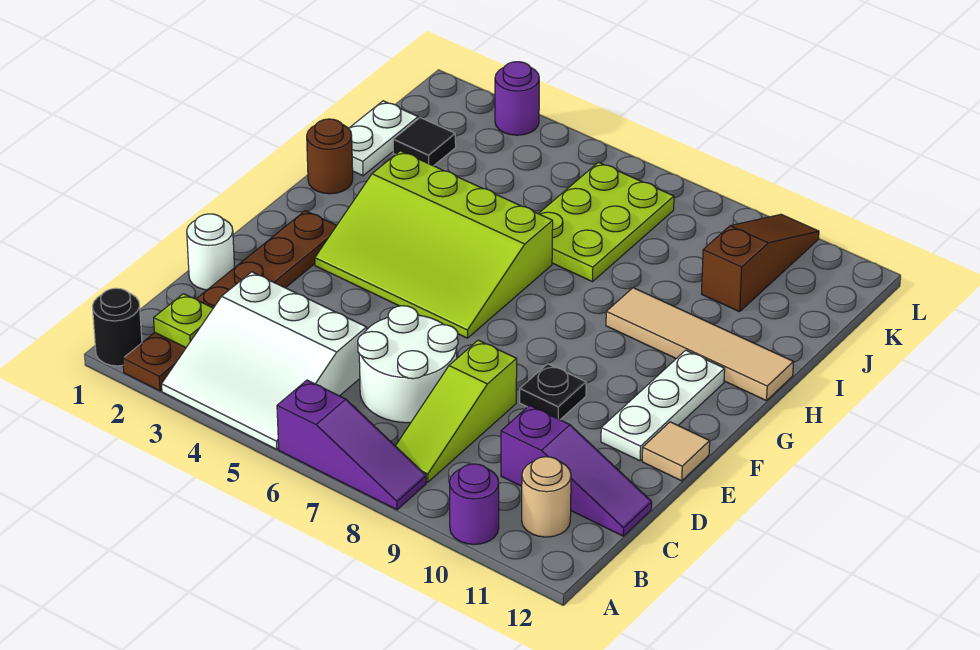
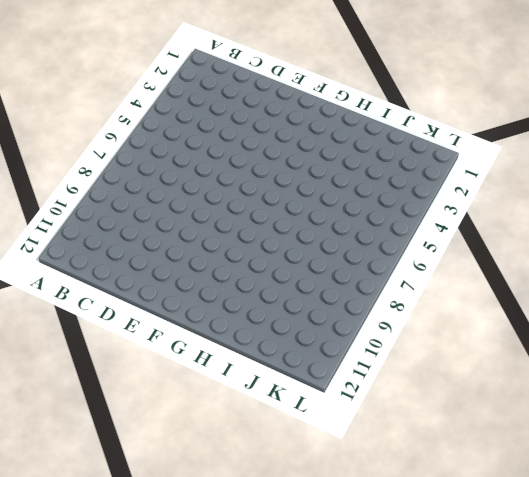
none -> black 1x1 round brick [93,288,142,366]
none -> brown 1x6 plate [123,211,337,391]
none -> white 3x3 slope [162,272,367,449]

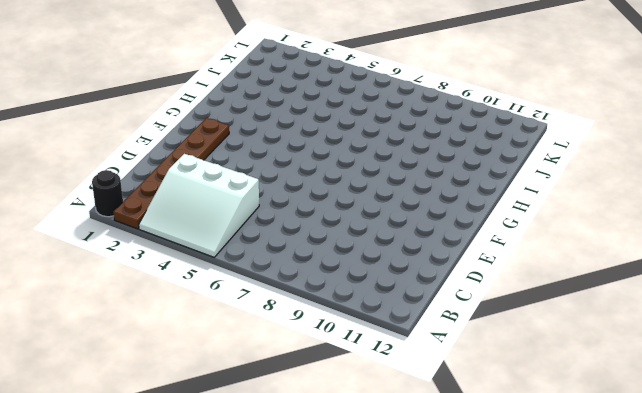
none -> purple 1x3 slope [277,380,426,510]
none -> purple 1x1 round brick [450,464,499,544]
none -> lime 1x3 slope [396,340,517,482]

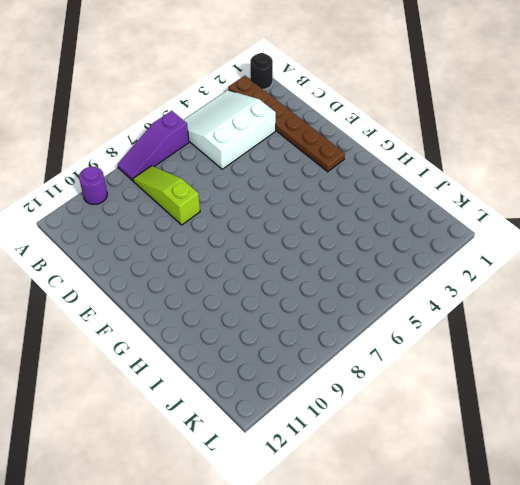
none -> tan 1x1 round brick [522,457,571,537]
none -> white 2x2 round brick [358,306,458,423]
none -> purple 1x3 slope [501,405,652,536]

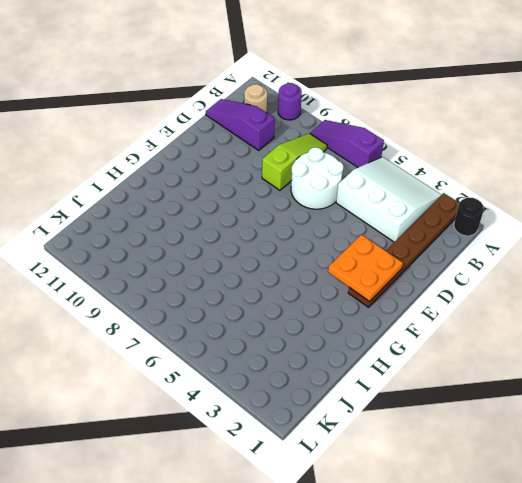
orange 2x2 plate [328,235,403,302] -> none
none -> white 1x1 round brick [187,214,235,290]
none -> black 1x1 plate [520,364,586,420]
none -> white 1x3 plate [601,350,725,461]

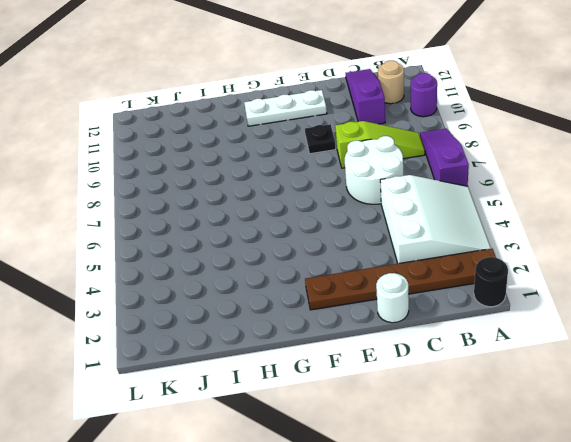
none -> tan 1x1 tile [642,422,710,481]
none -> lime 3x4 slope [315,151,553,338]
none -> brown 1x1 round brick [307,119,353,194]

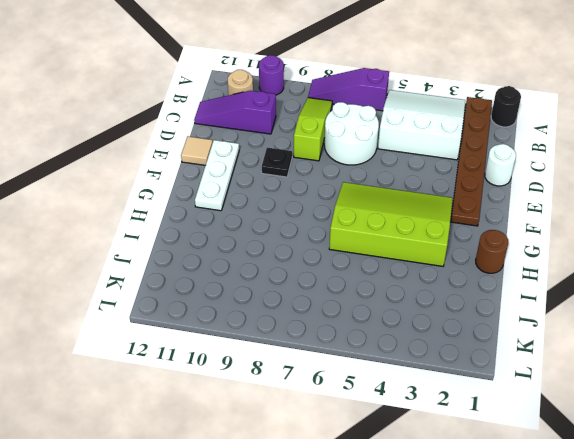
none -> tan 1x4 tile [606,288,793,401]
none -> white 1x2 plate [349,101,418,176]
none -> lime 2x3 plate [538,162,674,282]

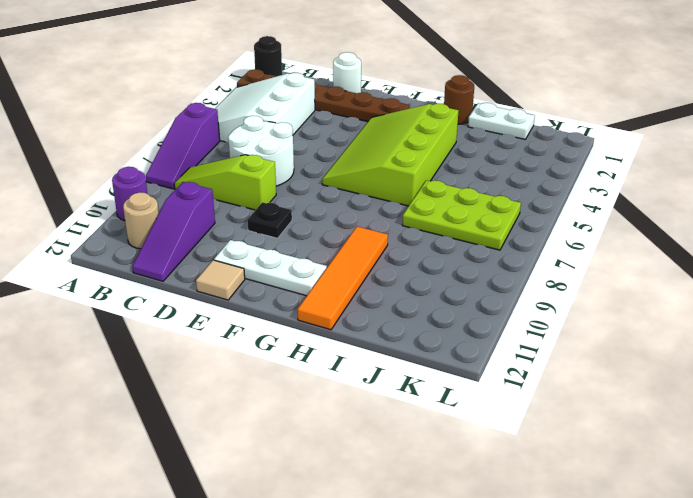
orange 1x4 tile [298,227,388,330] -> tan 1x4 tile [606,288,793,401]
none -> black 1x1 tile [393,118,456,166]
none -> brown 1x3 slope [702,214,819,312]
none -> purple 1x1 round brick [495,62,539,135]

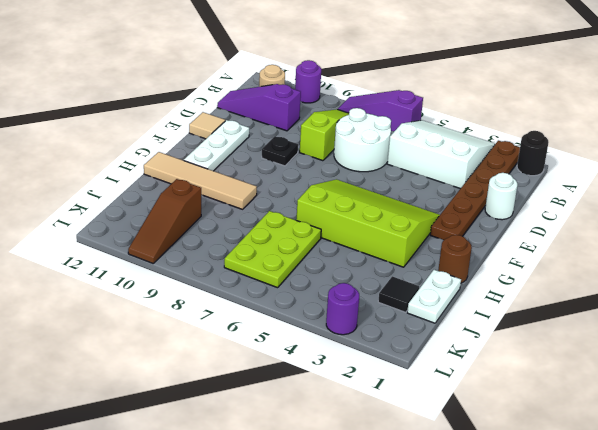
none -> lime 1x1 plate [154,294,213,348]

